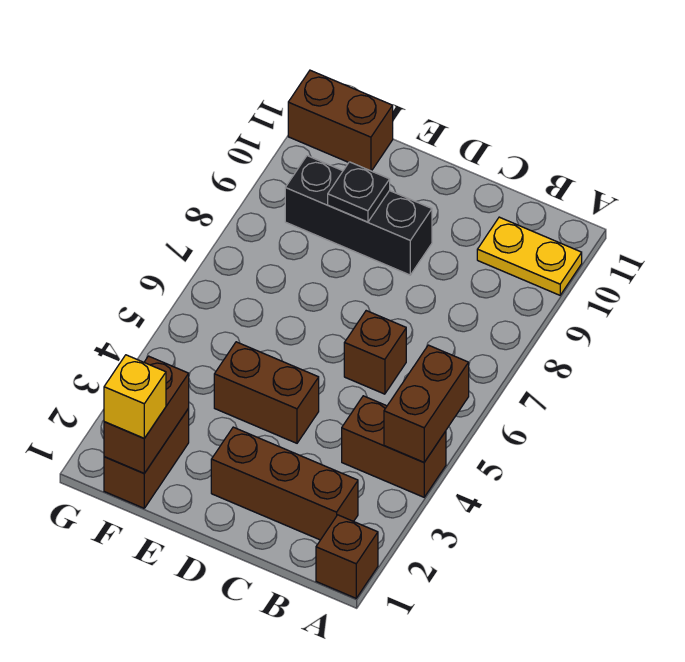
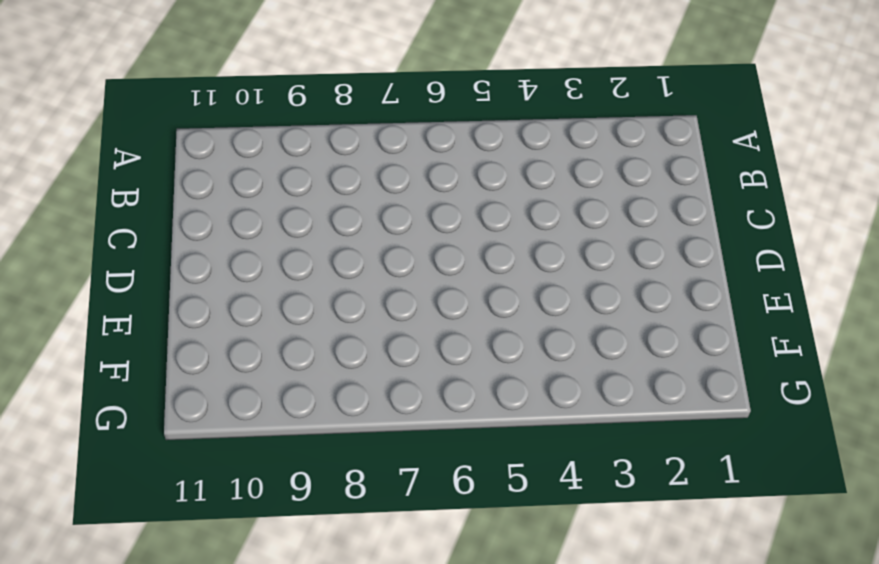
none -> brown 1x1 brick [316,515,378,598]
none -> brown 1x2 brick [342,396,446,497]
none -> yellow 1x2 plate [477,217,582,295]

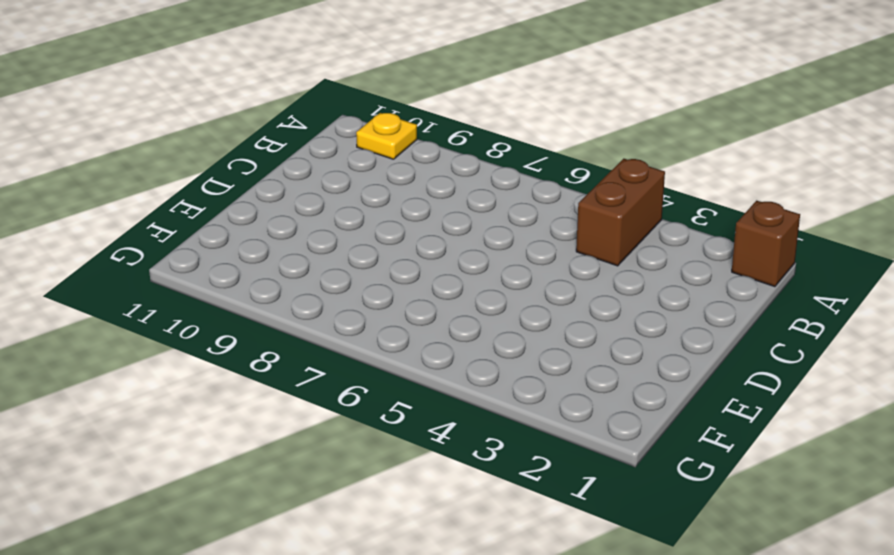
yellow 1x1 plate [356,113,417,159] -> yellow 1x2 plate [477,217,582,295]
none -> brown 1x3 brick [211,427,358,540]
none -> brown 1x1 brick [344,311,406,394]
none -> brown 1x2 brick [214,342,319,443]

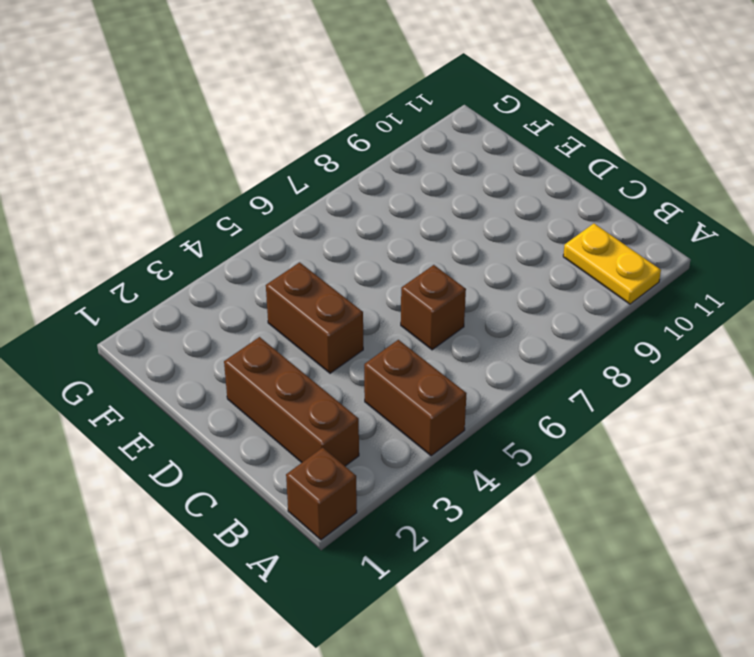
none -> black 1x3 brick [285,156,432,275]
none -> brown 1x2 brick [104,409,189,508]
none -> brown 1x2 brick [288,70,393,171]

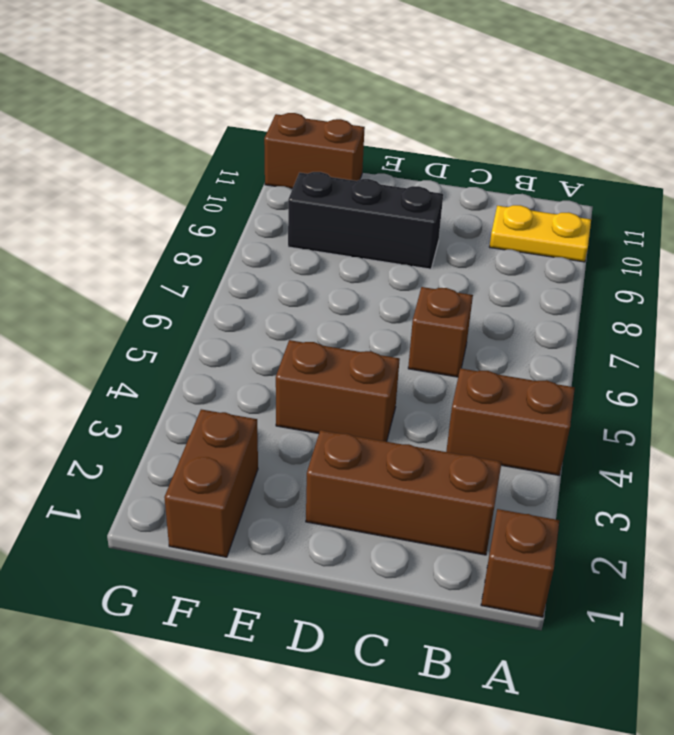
none -> brown 1x2 brick [384,345,469,462]
none -> black 1x1 plate [328,162,390,222]
none -> brown 1x2 brick [104,356,189,473]

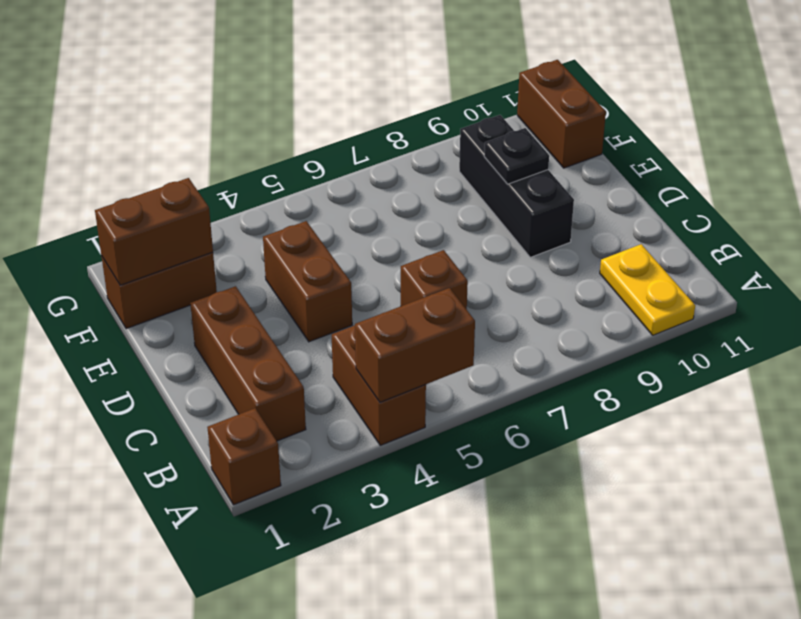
none -> yellow 1x1 brick [104,355,166,438]

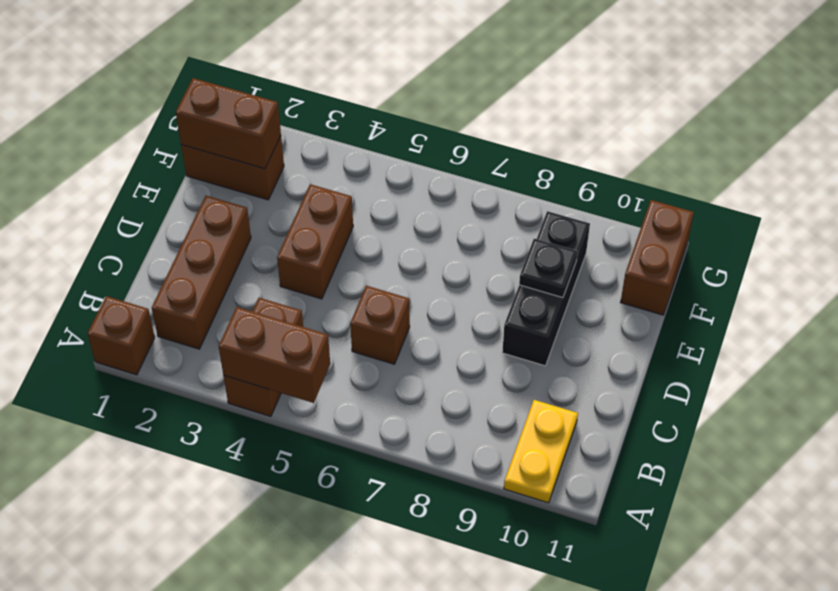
none -> yellow 1x1 brick [104,355,166,438]

